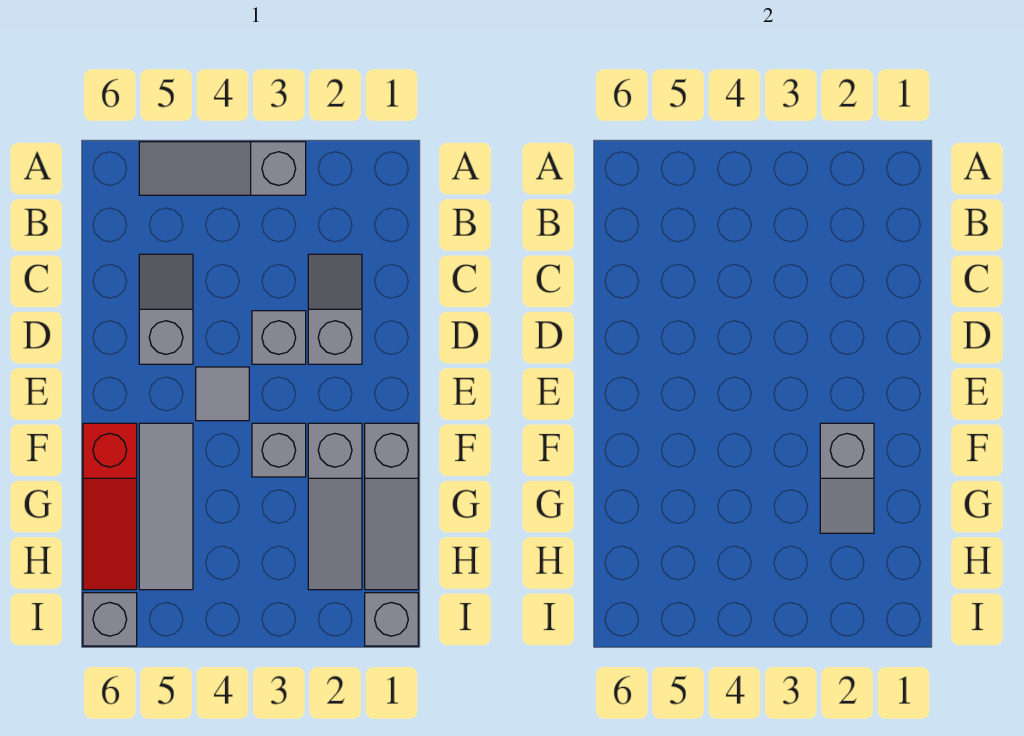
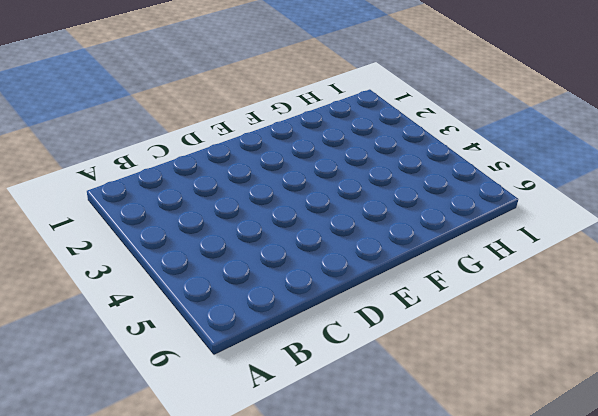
none -> grey 1x3 slope [139,142,306,195]
none -> grey 1x2 slope [308,254,362,364]
none -> grey 1x2 slope [139,254,193,364]

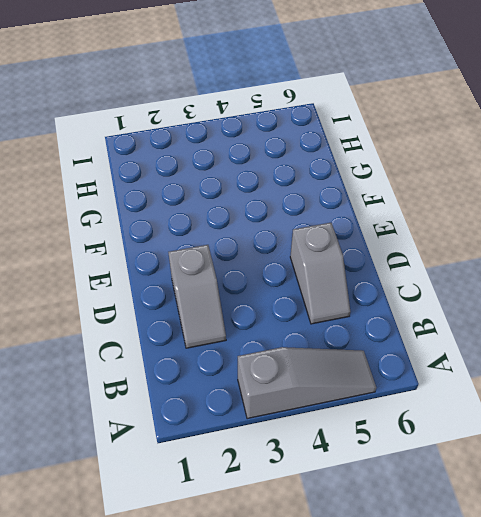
none -> grey 1x1 brick [252,311,306,364]
none -> grey 1x1 tile [196,367,249,421]
none -> grey 1x3 slope [365,423,418,590]

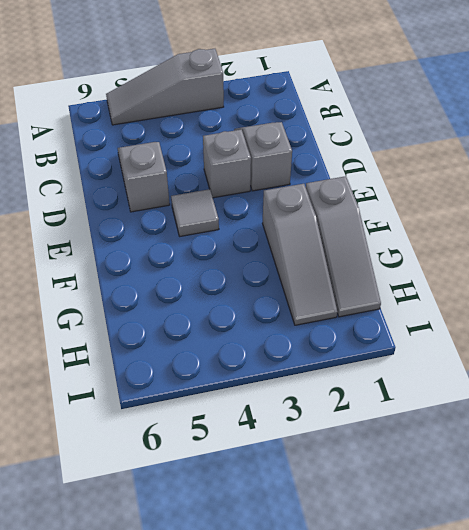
none -> grey 1x1 brick [252,423,306,477]
none -> grey 1x3 tile [139,423,193,590]
none -> red 1x3 slope [83,423,137,590]

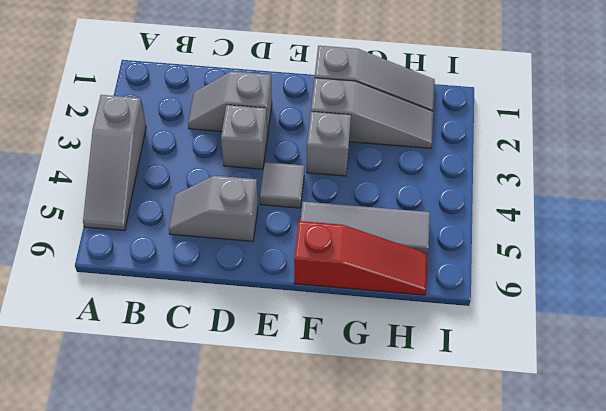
none -> grey 1x1 brick [365,593,418,646]
none -> grey 1x1 brick [83,593,137,646]
none -> grey 1x2 slope [820,423,874,533]

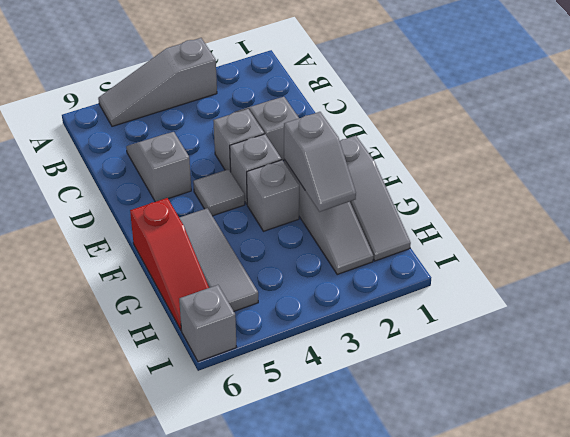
grey 1x1 brick [230,134,282,204] -> grey 1x1 brick moved to [365,593,418,646]

